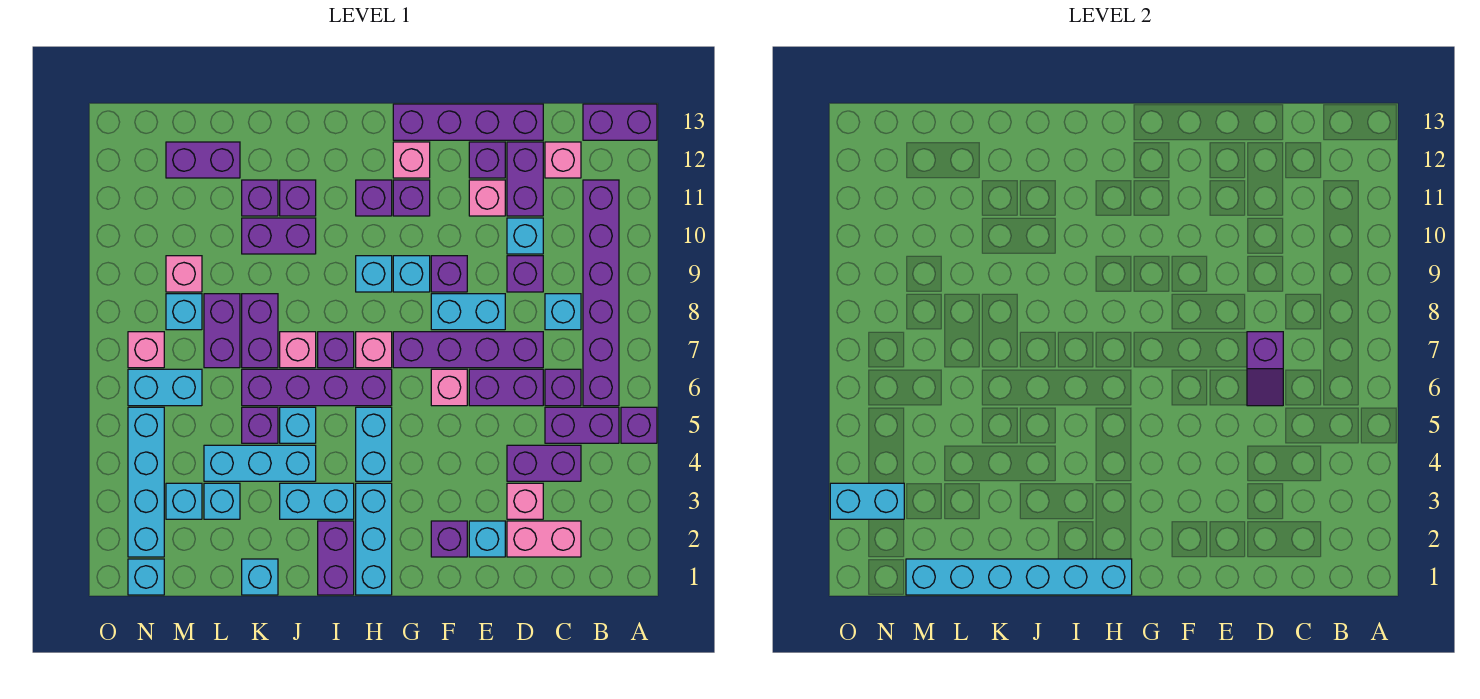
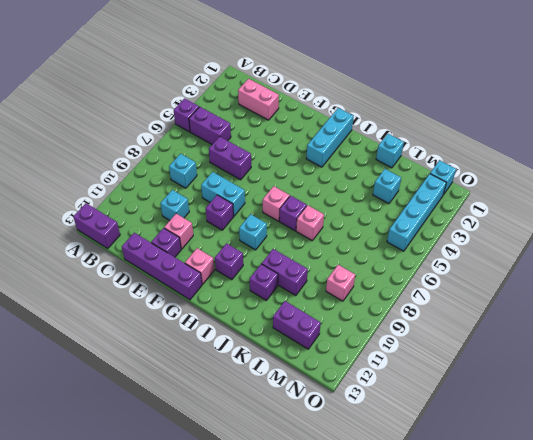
none -> purple 1x6 brick [583,180,619,406]
none -> purple 1x2 brick [507,445,581,481]
none -> purple 1x1 brick [545,369,581,406]
none -> pink 1x1 brick [545,142,581,178]

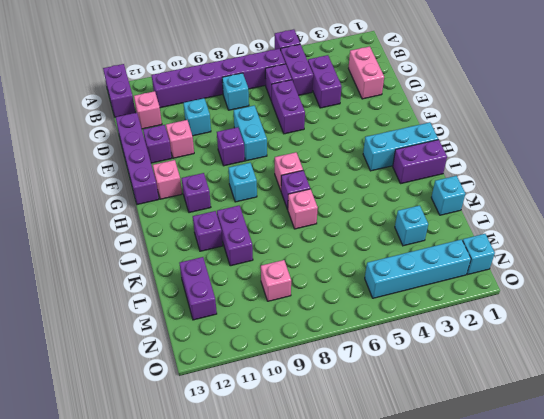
none -> pink 1x1 brick [507,483,543,519]
none -> purple 1x4 brick [393,332,543,368]
none -> purple 1x1 brick [507,256,543,292]
none -> purple 1x2 brick [507,142,543,216]

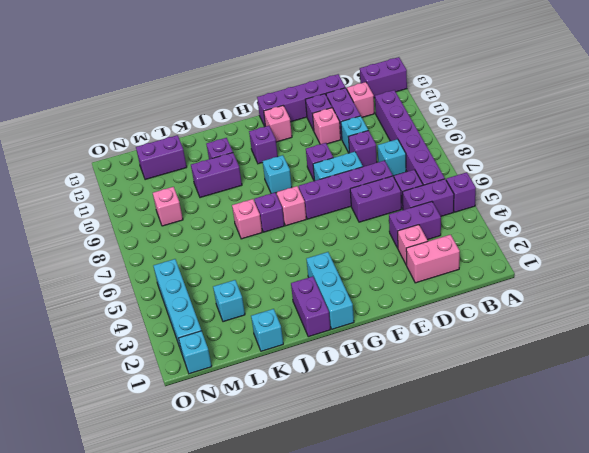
none -> cyan 1x1 brick [469,521,505,557]
none -> purple 1x1 brick [431,521,467,557]
none -> pink 1x1 brick [431,369,467,406]
none -> cyan 1x1 brick [393,256,430,292]

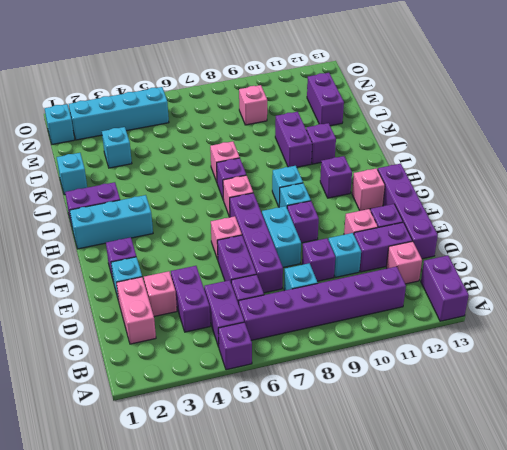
none -> purple 1x1 brick [393,180,430,216]
none -> cyan 1x2 brick [356,407,392,481]
none -> purple 1x4 brick [242,369,392,406]
none -> cyan 1x2 brick [280,483,354,519]

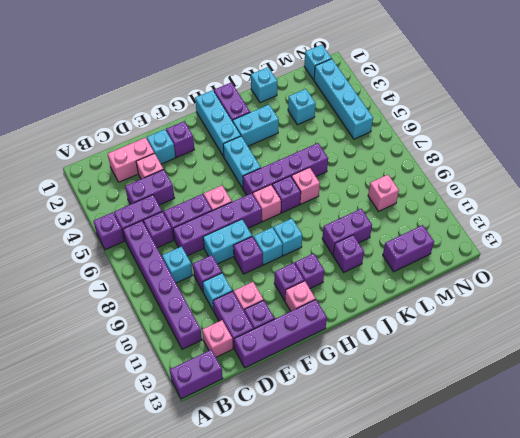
none -> cyan 1x3 brick [204,445,316,481]
none -> cyan 1x1 brick [280,407,316,443]
none -> purple 1x1 brick [242,407,278,443]
none -> purple 1x2 brick [242,294,278,368]

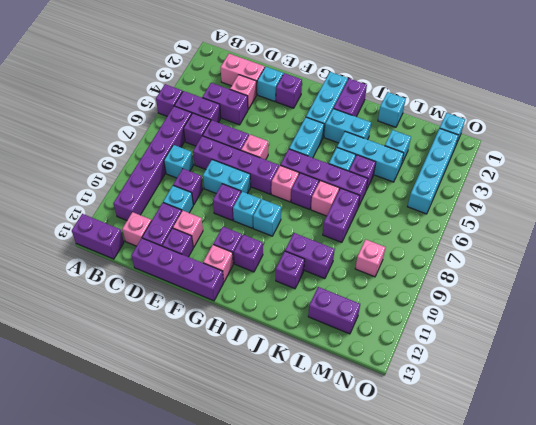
none -> purple 1x1 brick [242,180,278,216]
none -> purple 1x2 brick [204,294,240,368]
none -> cyan 1x1 brick [166,483,202,519]
none -> cyan 1x2 brick [128,369,202,406]

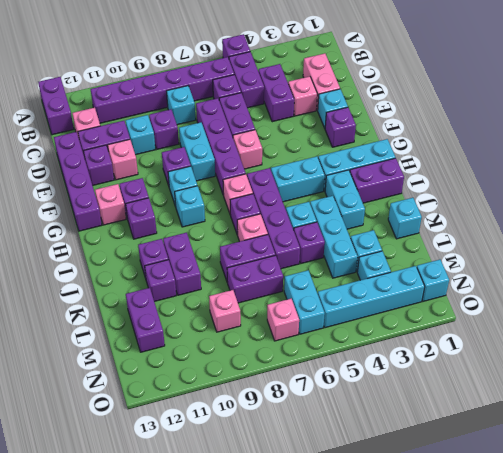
none -> cyan 1x1 brick [166,294,202,330]
none -> purple 1x2 slope [1247,332,1283,406]
none -> cyan 1x6 brick [906,559,1132,595]
none -> cyan 1x2 brick [830,483,904,519]

